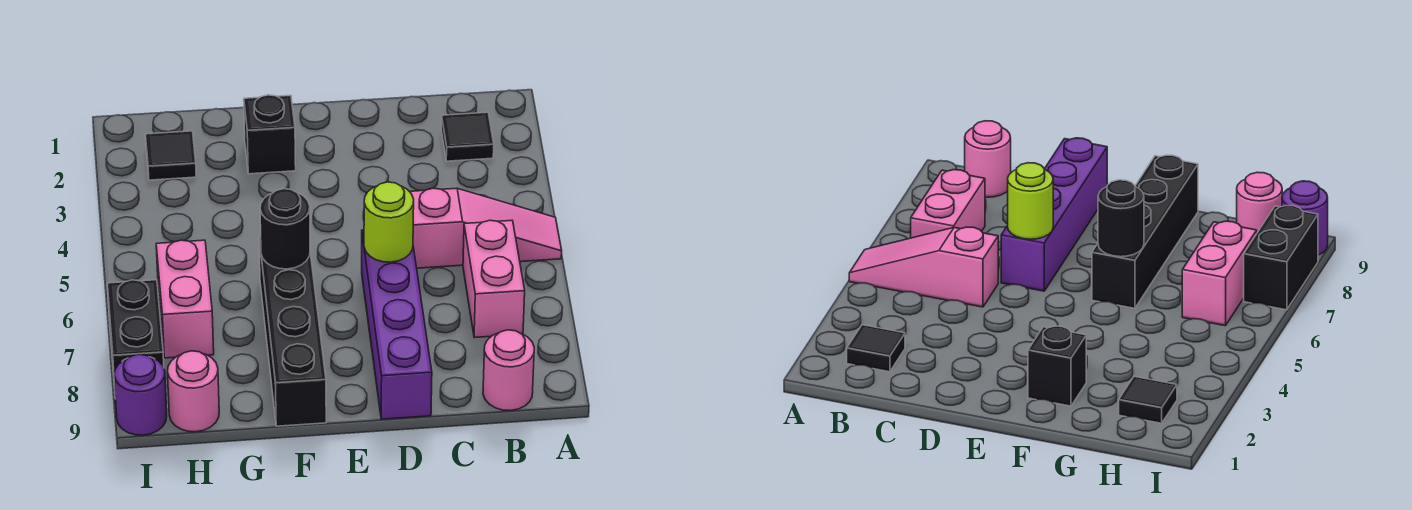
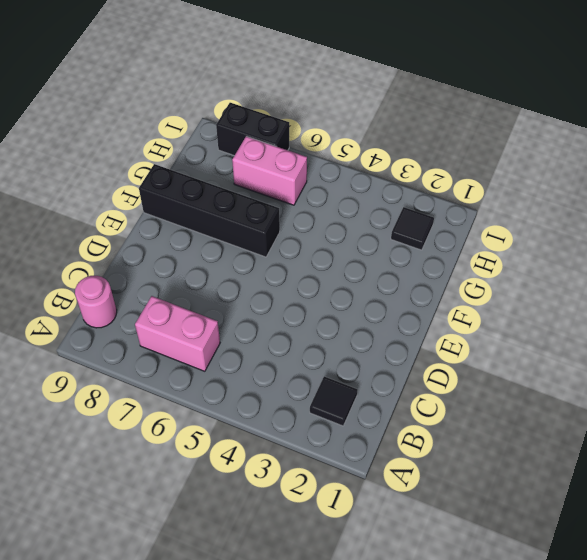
none -> pink 1x3 slope [409,188,562,268]
none -> purple 1x4 brick [362,230,432,419]
none -> black 1x1 brick [244,95,296,174]

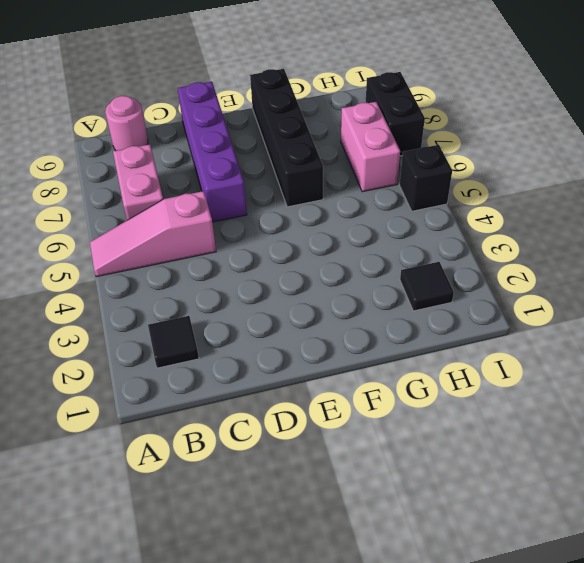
black 1x1 brick [400,145,452,211] -> black 1x1 brick moved to [244,95,296,174]
none -> pink 1x1 round brick [168,351,219,432]
none -> purple 1x1 round brick [114,354,167,435]
none -> lime 1x1 round brick [364,182,414,262]

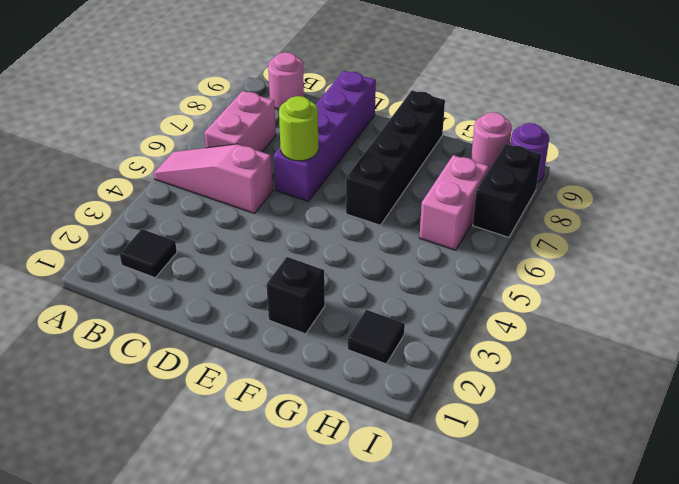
none -> black 1x1 round brick [260,189,310,269]

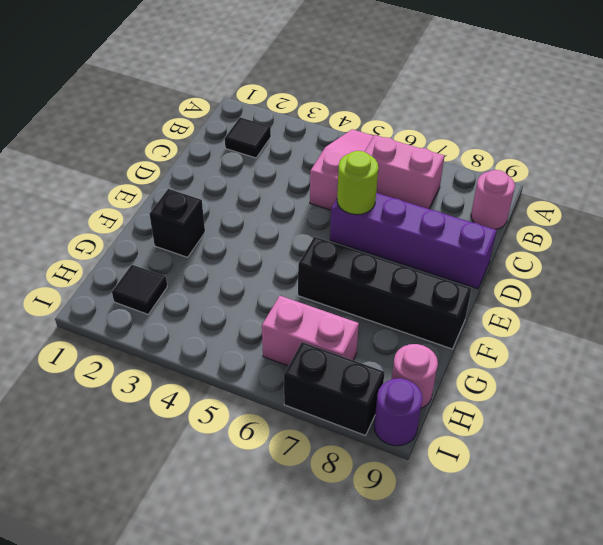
none -> black 1x1 round brick [260,189,310,269]

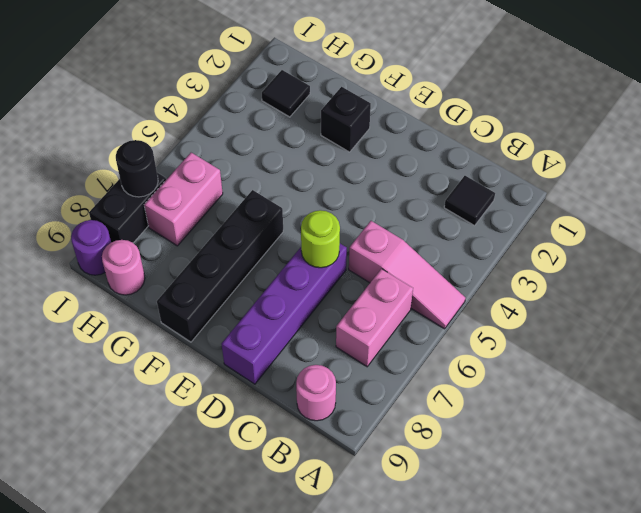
black 1x1 round brick [116,140,158,197] -> black 1x1 round brick moved to [260,189,310,269]

